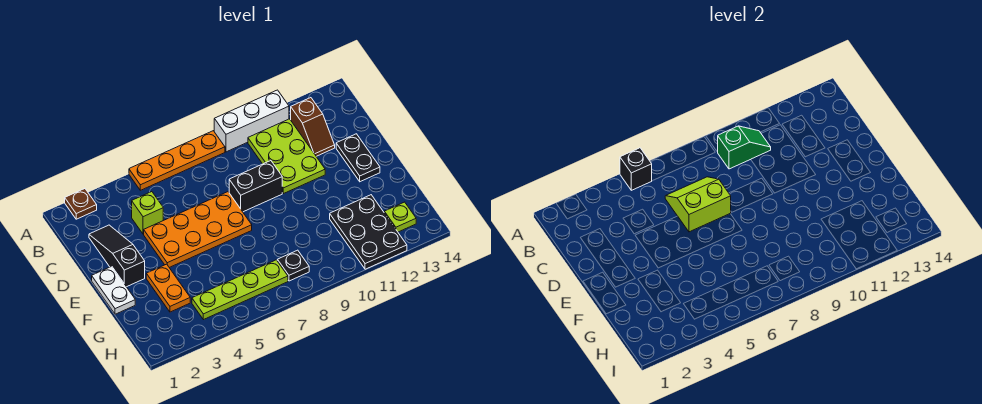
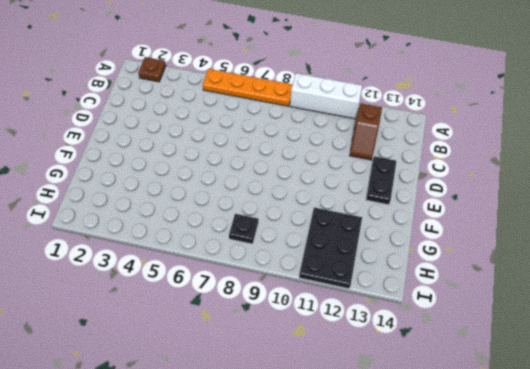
none -> lime 2x3 plate [248,119,325,194]
none -> black 1x3 slope [89,225,145,287]
none -> lime 1x1 brick [132,192,163,234]

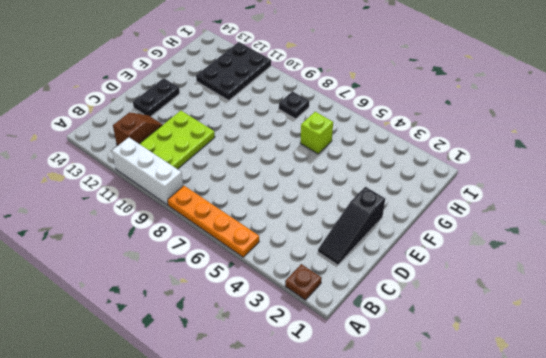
lime 1x1 brick [300,112,333,154] -> lime 1x1 brick moved to [132,192,163,234]
none -> orange 2x4 plate [144,192,252,268]
none -> black 1x2 brick [229,161,282,212]
none -> white 1x2 plate [92,266,135,314]

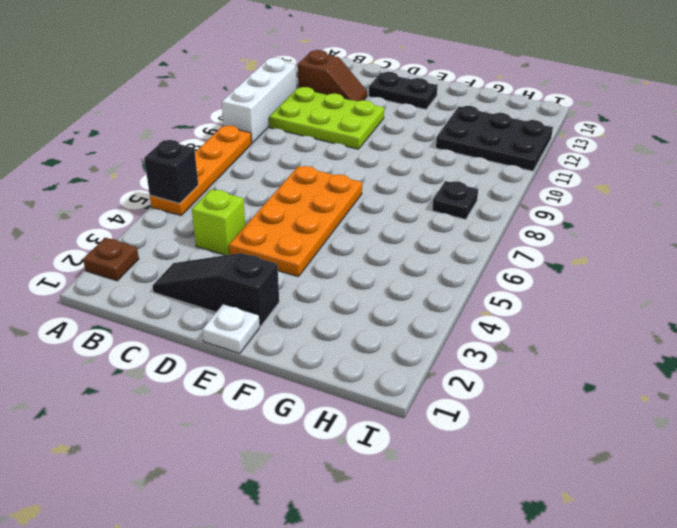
white 1x1 plate [202,304,260,354] -> white 1x2 plate [92,266,135,314]
none -> black 1x2 brick [229,161,282,212]
none -> orange 1x2 plate [146,264,190,312]
none -> lime 1x4 plate [192,260,288,320]

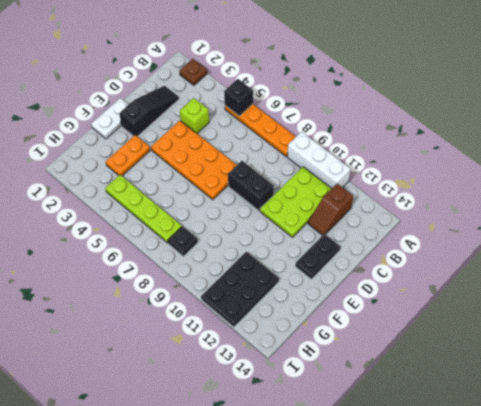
none -> lime 1x1 plate [384,202,416,232]
none -> green 1x2 slope [717,126,771,169]
none -> lime 2x2 slope [665,177,731,232]

